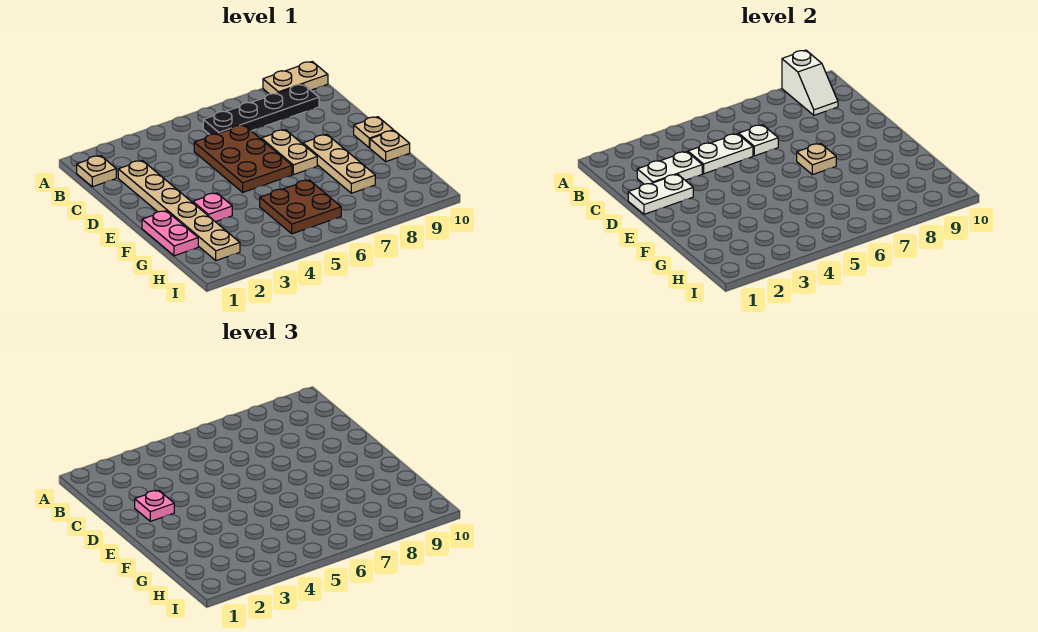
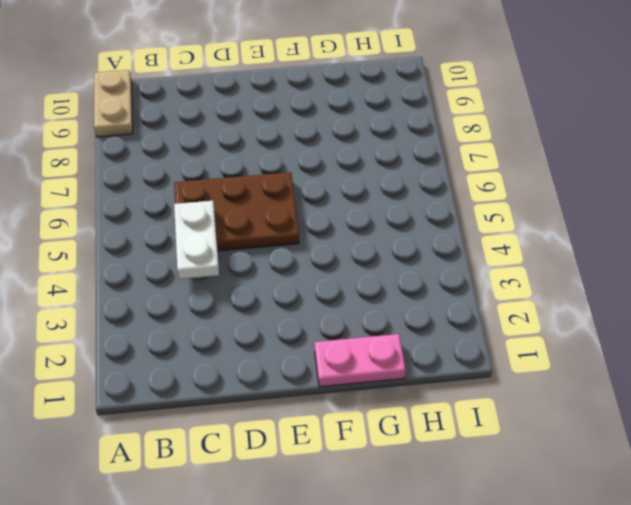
none -> tan 1x1 plate [77,156,116,187]
none -> black 1x4 plate [203,84,319,135]
none -> tan 1x6 plate [118,160,240,261]

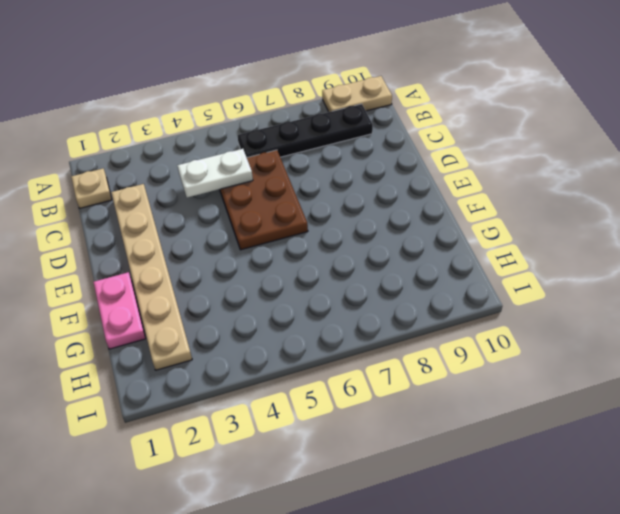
none -> tan 1x2 plate [261,130,317,175]
none -> tan 1x3 plate [303,135,375,193]
none -> tan 1x1 plate [354,117,393,148]

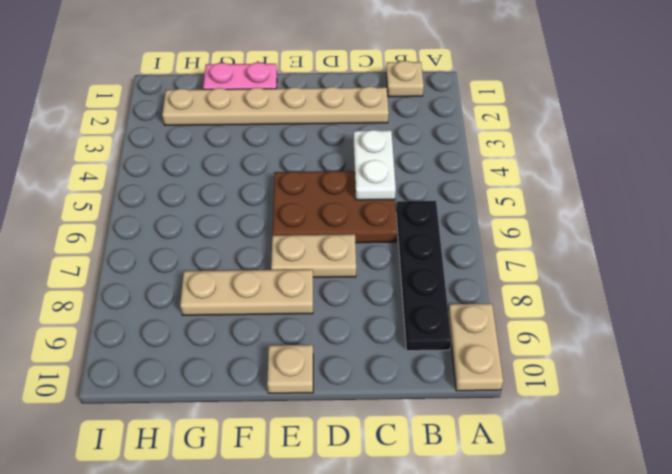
none -> pink 1x1 plate [193,193,232,222]
none -> tan 1x1 plate [370,130,410,162]
none -> brown 2x2 plate [260,180,341,234]

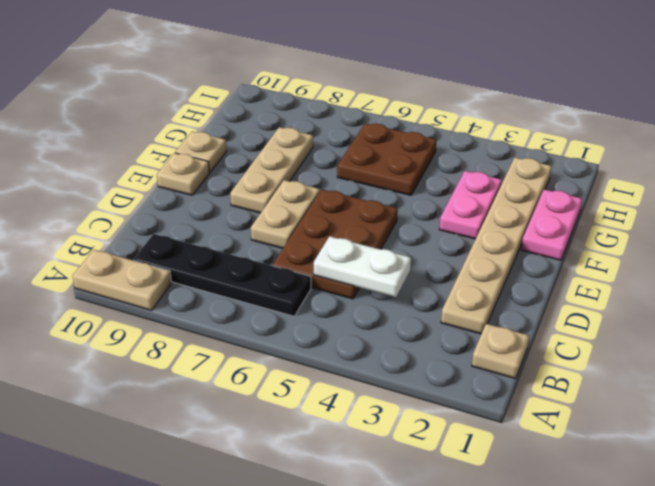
pink 1x2 plate [439,171,502,239] -> pink 1x1 plate [193,193,232,222]
none -> white 1x2 slope [782,50,838,115]
none -> white 1x2 plate [637,152,702,184]
none -> white 1x1 plate [739,125,778,156]

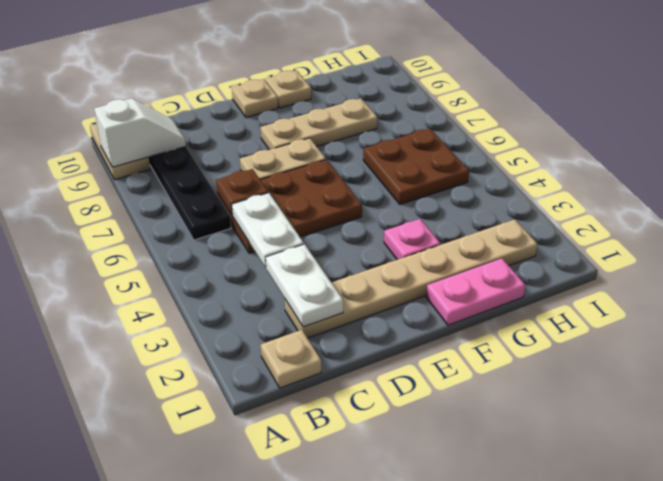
brown 1x1 plate [216,169,268,215] -> white 1x1 plate [739,125,778,156]
none -> white 1x2 plate [628,174,693,214]
none -> tan 1x1 plate [797,143,836,175]
none -> pink 1x1 plate [135,490,174,521]

